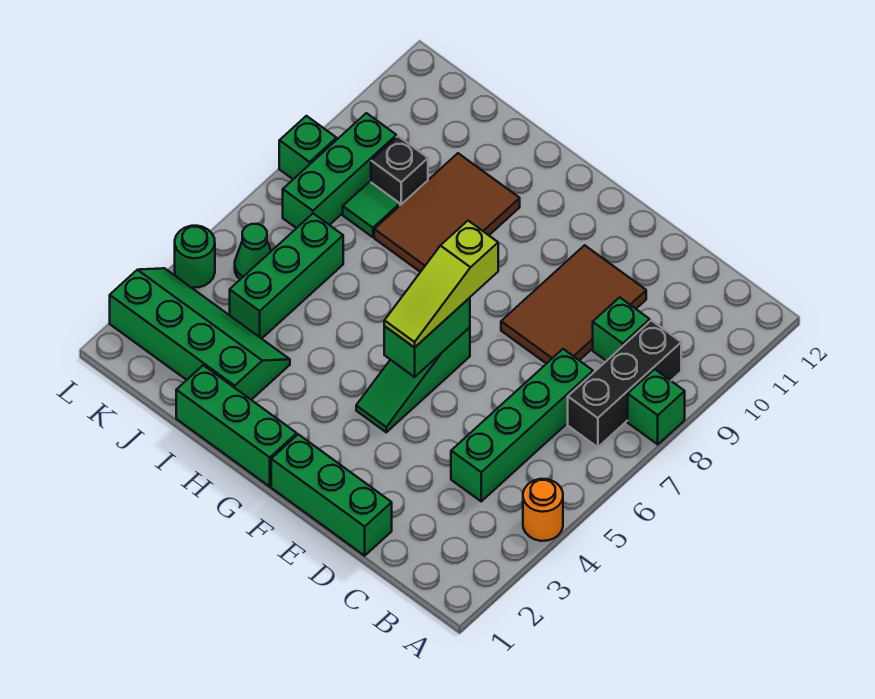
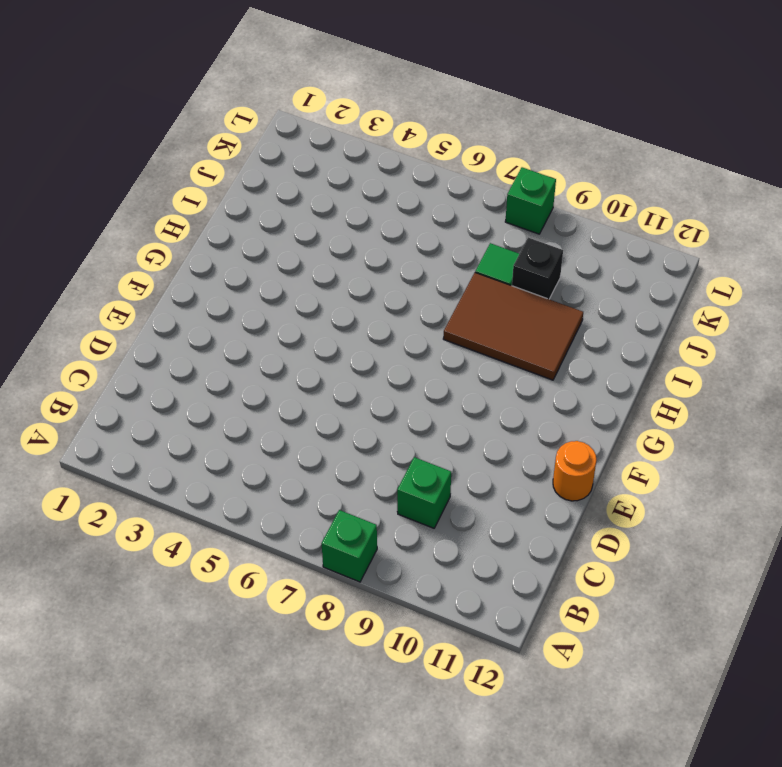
orange 1x1 round brick [553,441,596,501] -> orange 1x1 round brick moved to [523,479,563,541]
none -> black 1x3 brick [568,320,681,447]
none -> green 1x4 brick [451,349,593,501]
none -> green 1x3 brick [271,434,392,556]

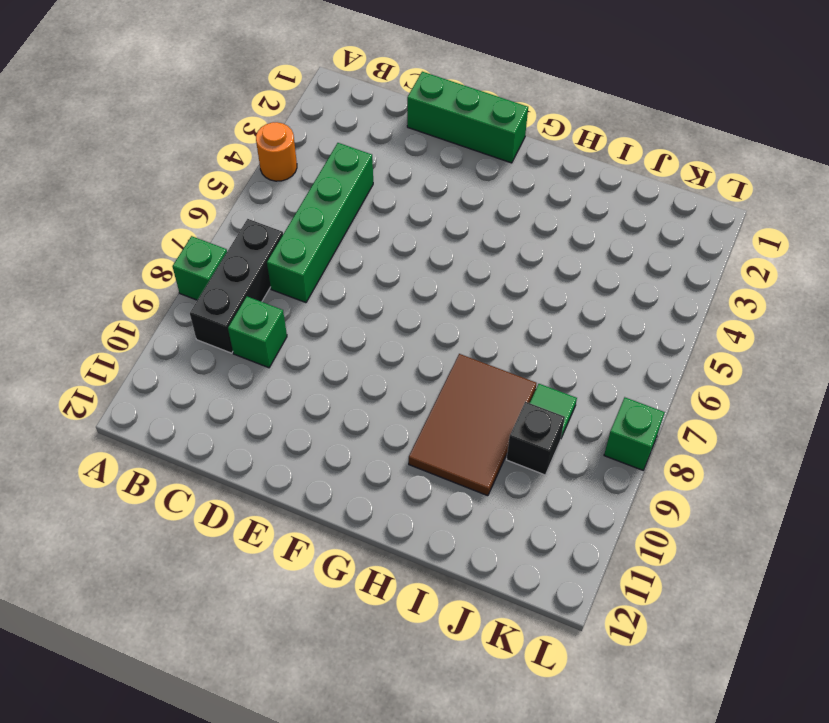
none -> brown 2x3 tile [501,245,646,364]
none -> green 1x3 slope [356,327,470,432]
none -> green 1x3 brick [176,365,297,487]

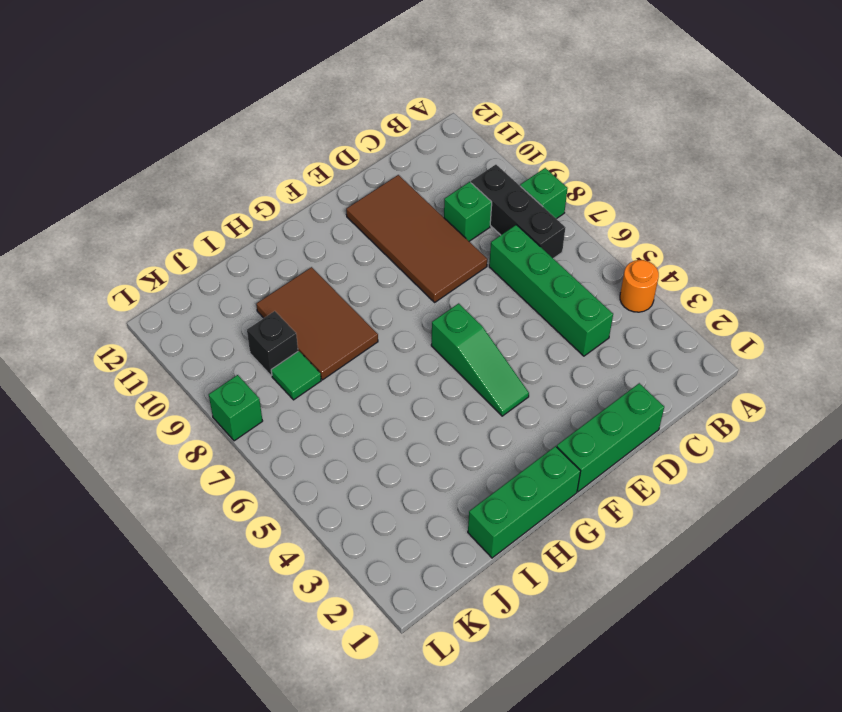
brown 2x4 tile [346,175,487,302] -> brown 2x3 tile [501,245,646,364]
none -> green 2x4 slope [110,268,290,400]
none -> green 1x3 brick [230,214,343,339]
none -> green 1x1 cone [235,224,271,279]

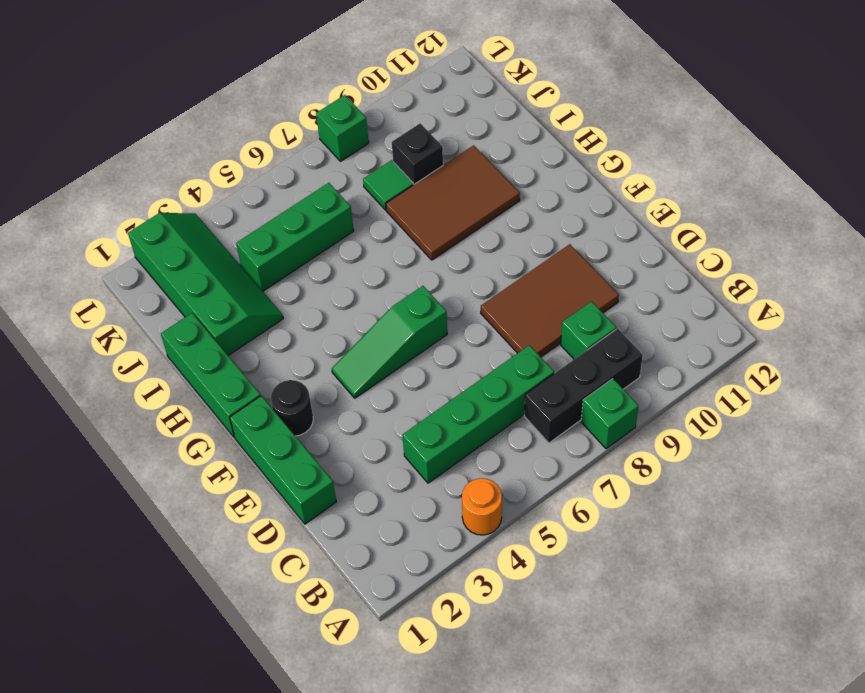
black 1x1 round brick [271,380,313,436] -> none
none -> green 1x1 cone [235,224,271,279]
none -> green 1x3 brick [283,113,396,228]
none -> green 1x1 round brick [175,226,215,288]

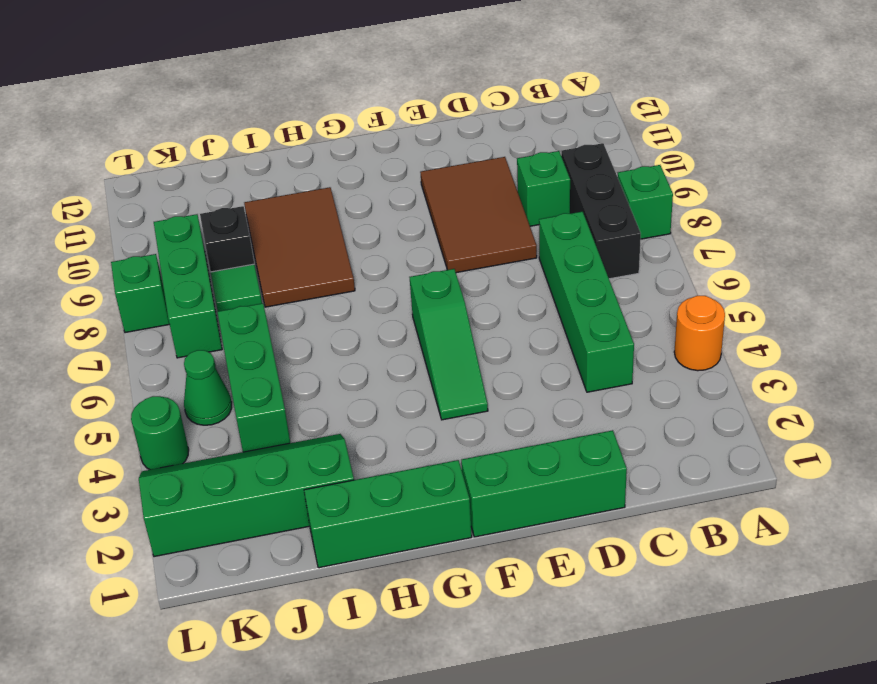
none -> green 1x2 brick [384,298,470,377]
none -> lime 1x3 slope [384,221,498,348]

